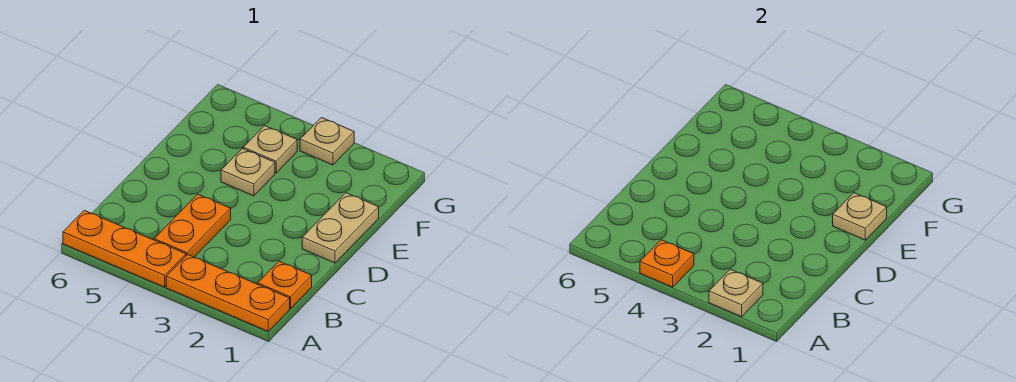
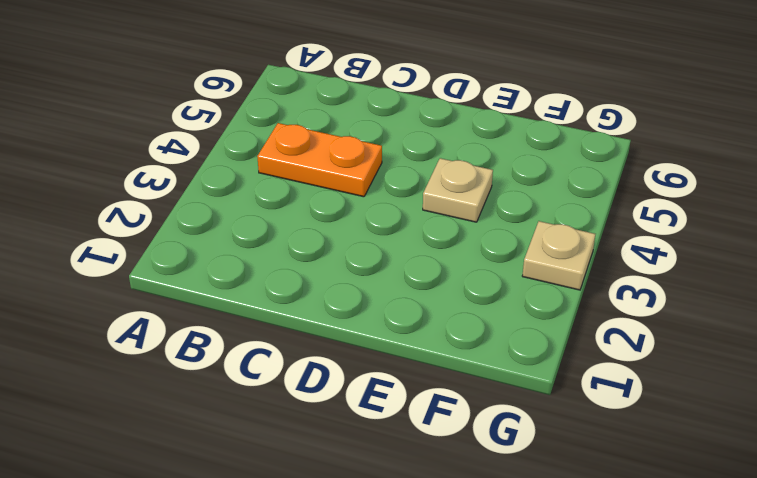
none -> orange 1x3 plate [166,255,290,331]
none -> orange 1x3 plate [63,210,186,287]

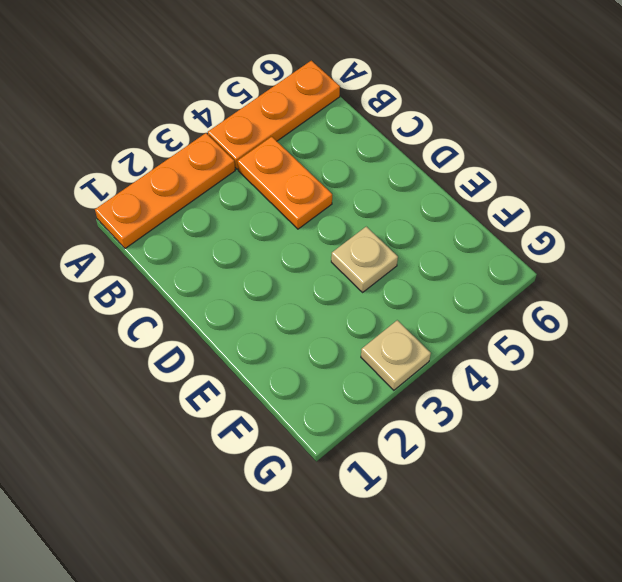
none -> orange 1x1 plate [258,261,312,309]
none -> tan 1x2 plate [302,193,379,263]

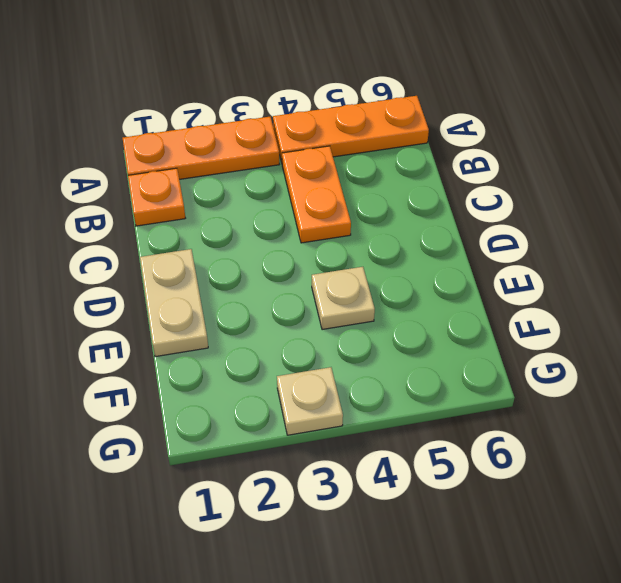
none -> tan 1x1 plate [243,126,297,173]
none -> tan 1x1 plate [709,269,763,317]

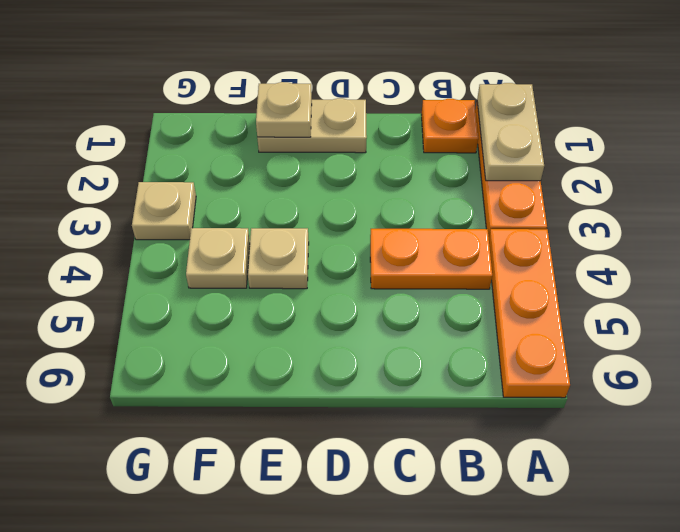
tan 1x2 plate [477,83,544,181] -> tan 1x1 plate [709,269,763,317]
none -> orange 1x1 plate [640,240,694,287]

